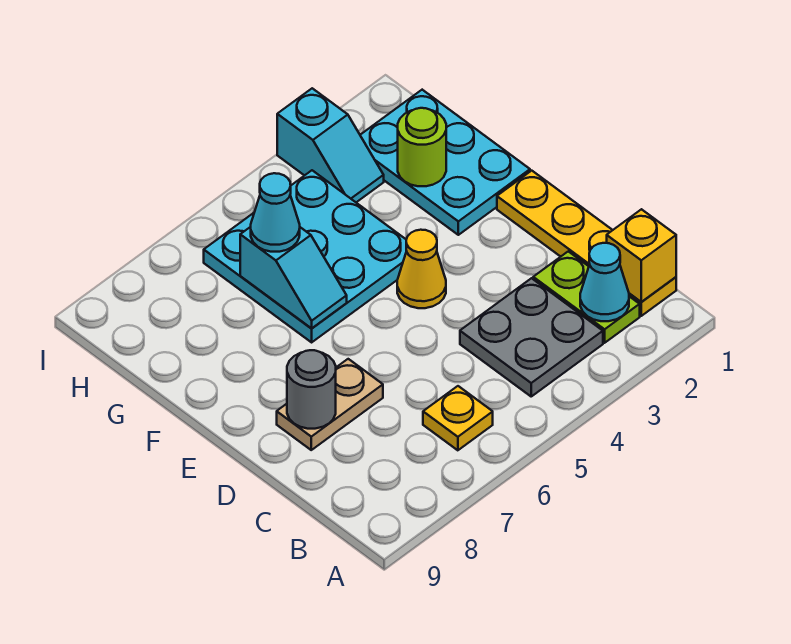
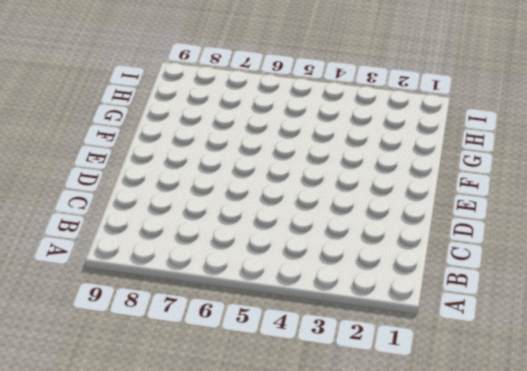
none -> yellow 1x4 plate [497,171,676,316]
none -> lime 1x2 plate [533,251,640,343]
none -> grey 2x2 plate [460,278,603,396]

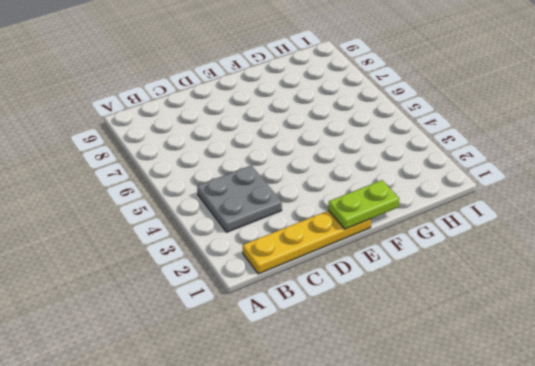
lime 1x2 plate [328,180,399,229] -> lime 1x2 plate moved to [533,251,640,343]
none -> yellow 1x1 plate [423,386,493,450]
none -> tan 1x2 plate [277,359,383,450]
none -> yellow 1x1 cone [397,230,446,308]

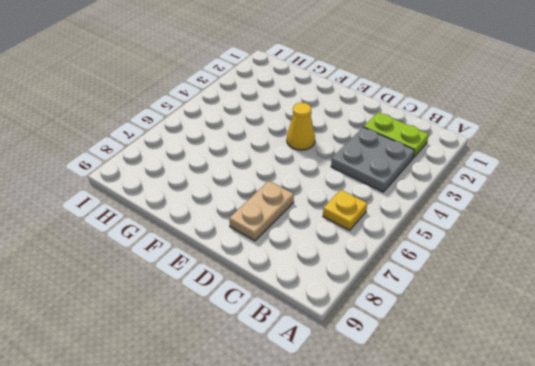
none -> yellow 1x4 plate [497,171,676,316]
none -> cyan 2x3 plate [360,90,530,235]
none -> cyan 3x3 plate [204,170,407,342]

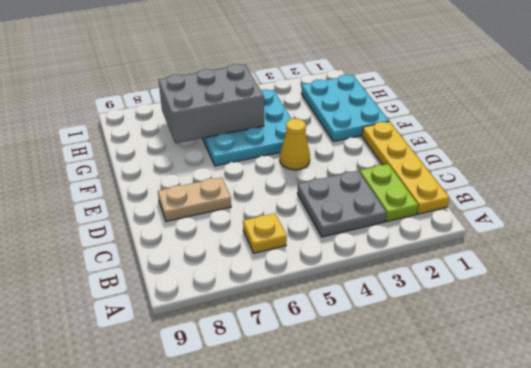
grey 2x3 brick [159,64,264,143] -> cyan 1x2 slope [240,227,347,329]
none -> cyan 1x2 slope [277,88,384,202]
none -> yellow 1x1 brick [607,209,676,302]
none -> cyan 1x1 cone [580,243,629,321]

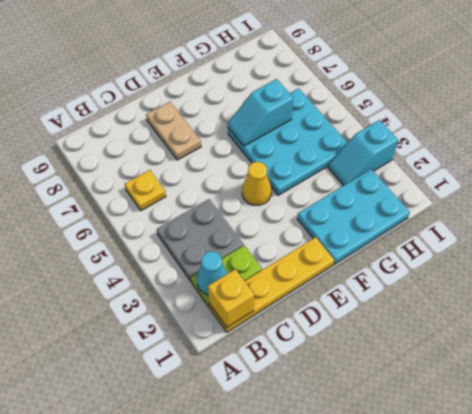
none -> grey 1x1 round brick [287,350,336,429]
none -> lime 1x1 round brick [398,108,446,186]
none -> cyan 1x1 cone [251,173,300,252]

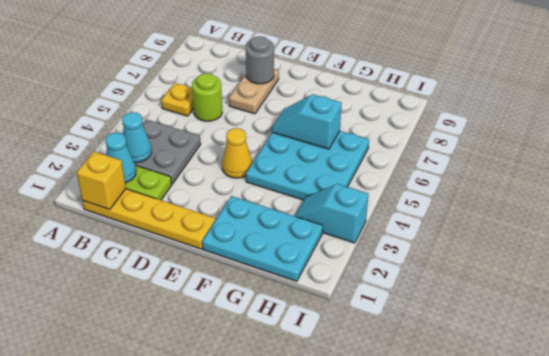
cyan 1x1 cone [122,112,152,163] -> cyan 1x1 cone moved to [251,173,300,252]
lime 1x1 round brick [192,73,222,121] -> lime 1x1 round brick moved to [398,108,446,186]

